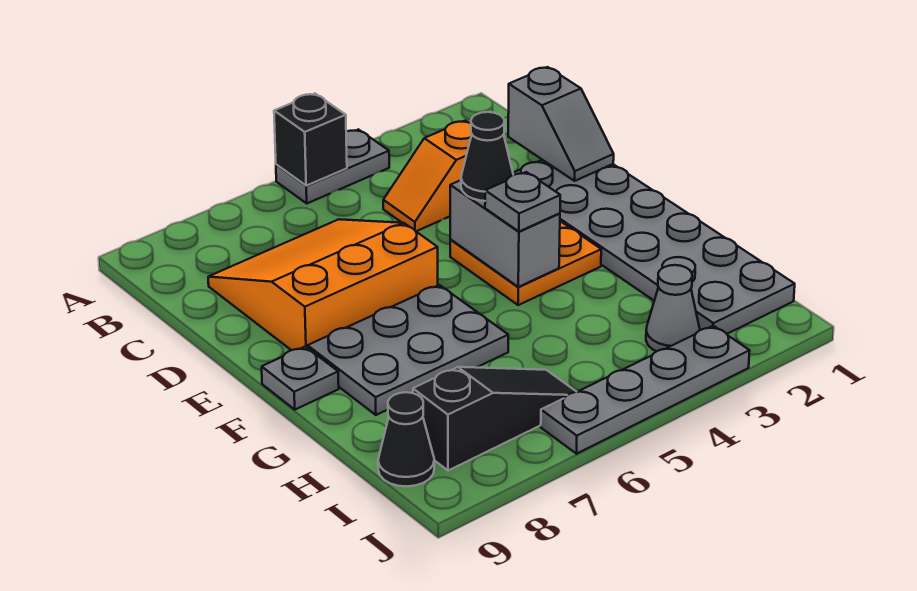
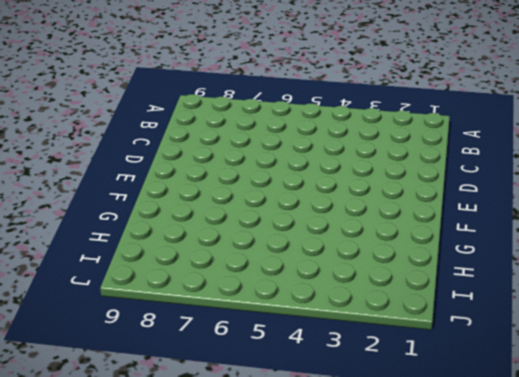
none -> grey 1x2 plate [276,129,389,203]
none -> orange 1x2 slope [383,121,472,231]
none -> orange 3x3 slope [208,219,438,350]

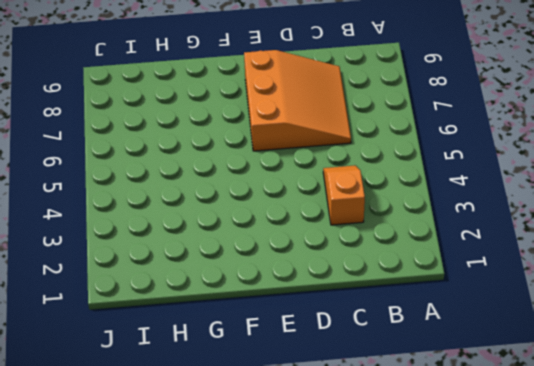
none -> grey 1x2 plate [276,129,389,203]
none -> grey 2x6 plate [513,160,795,334]
none -> orange 2x2 plate [450,221,601,305]

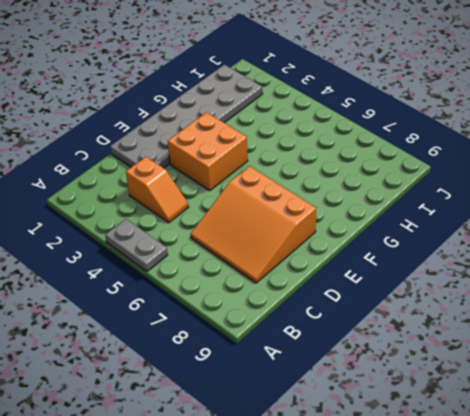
orange 2x2 brick [168,112,248,191] -> orange 2x2 plate [450,221,601,305]
none -> grey 2x3 plate [308,285,508,415]
none -> grey 1x1 plate [262,346,339,410]
none -> grey 1x1 cone [646,265,700,351]

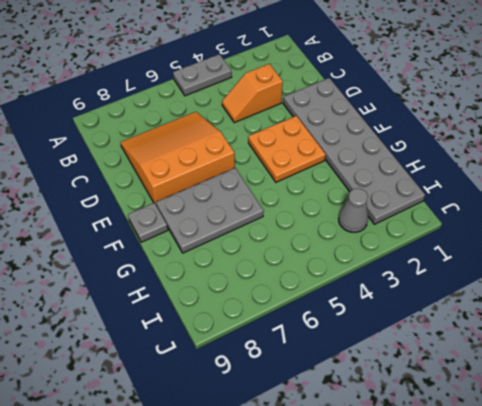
none -> black 1x3 slope [413,367,576,471]
none -> black 1x1 cone [378,392,434,487]
none -> grey 1x4 plate [541,326,750,454]

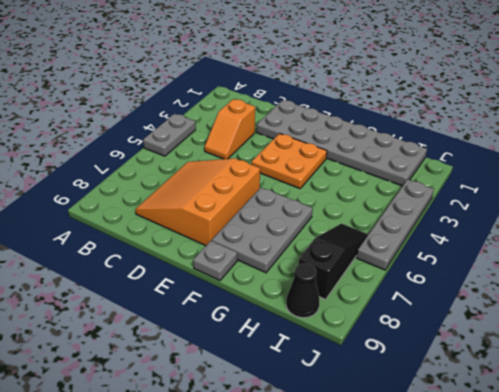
none -> grey 1x1 cone [646,265,700,351]
none -> black 1x1 brick [274,94,347,186]
none -> grey 1x2 slope [508,67,614,181]

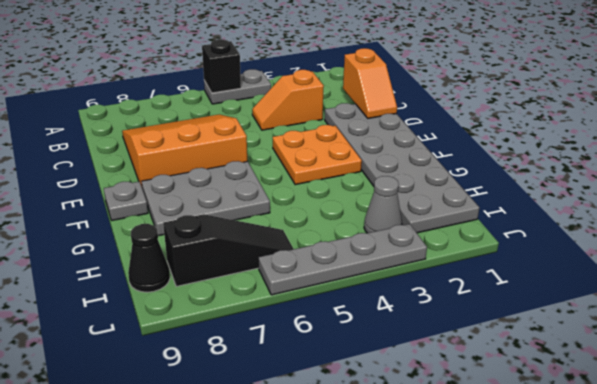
orange 1x2 slope [343,48,397,118] -> grey 1x2 slope [508,67,614,181]
none -> grey 1x2 brick [450,180,560,287]
none -> black 1x1 cone [461,112,513,201]
none -> grey 1x1 plate [485,172,560,231]

